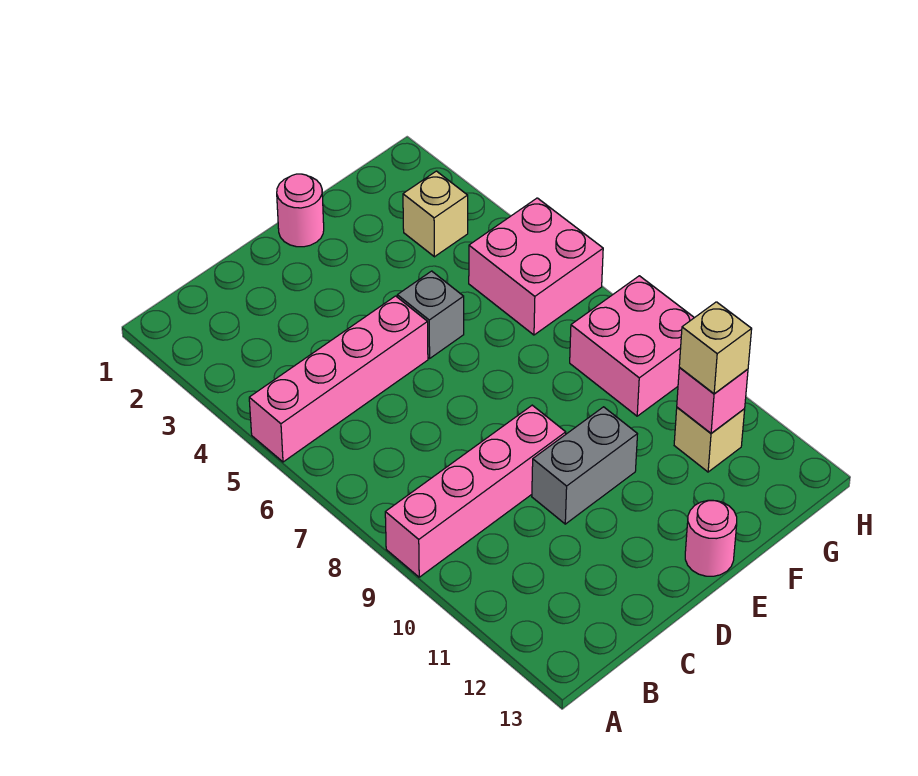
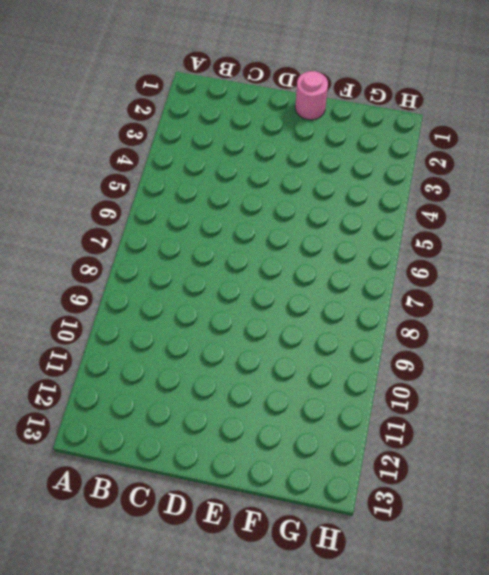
none -> pink 1x4 brick [249,296,428,462]
none -> pink 1x4 brick [385,405,566,577]
none -> grey 1x2 brick [532,407,637,524]

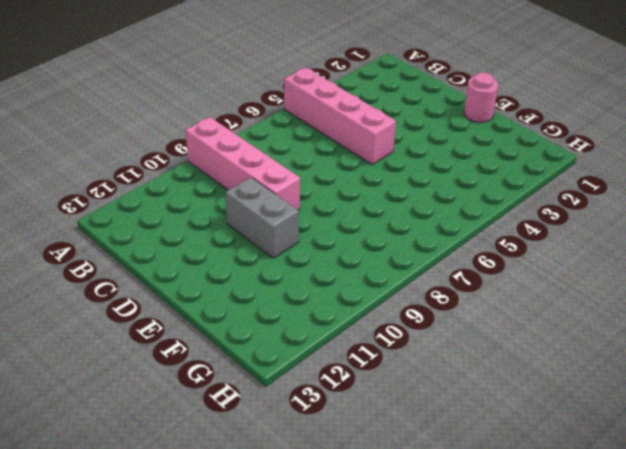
none -> grey 1x1 brick [397,271,464,358]
none -> pink 1x1 round brick [685,500,737,576]
none -> tan 1x1 brick [403,171,468,257]

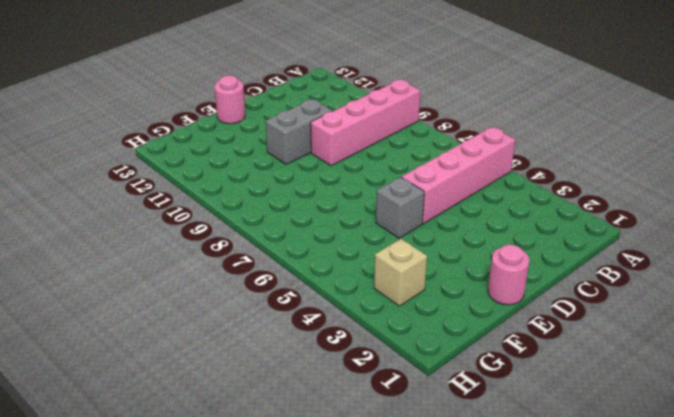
none -> pink 2x2 brick [469,198,603,335]
none -> pink 2x2 brick [570,276,694,416]
none -> tan 1x1 brick [674,407,745,472]

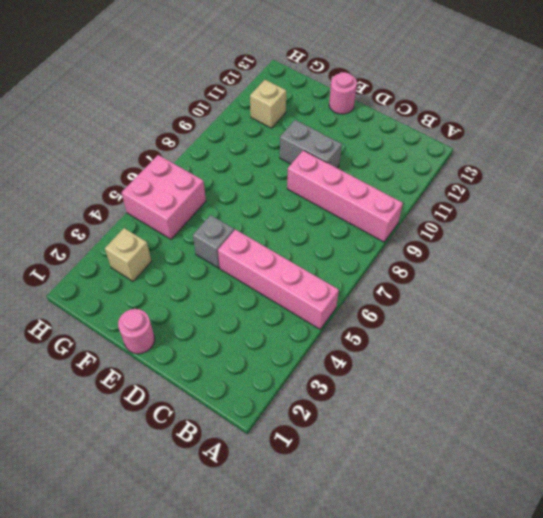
none -> pink 2x2 brick [570,276,694,416]
none -> pink 1x1 brick [677,367,748,433]
none -> tan 1x1 brick [679,302,752,394]

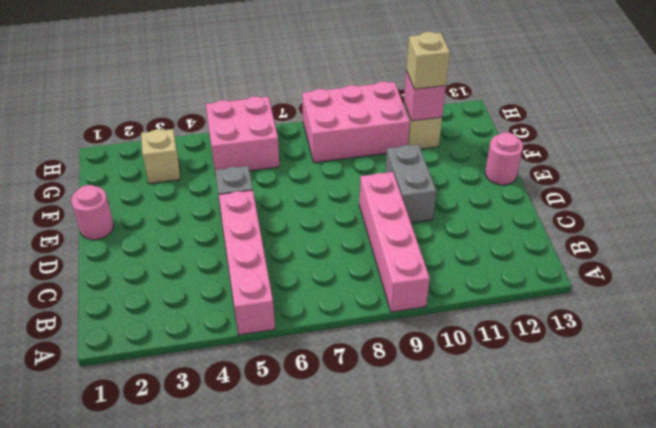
pink 2x3 brick [302,82,410,163] -> pink 2x2 brick [570,276,694,416]

